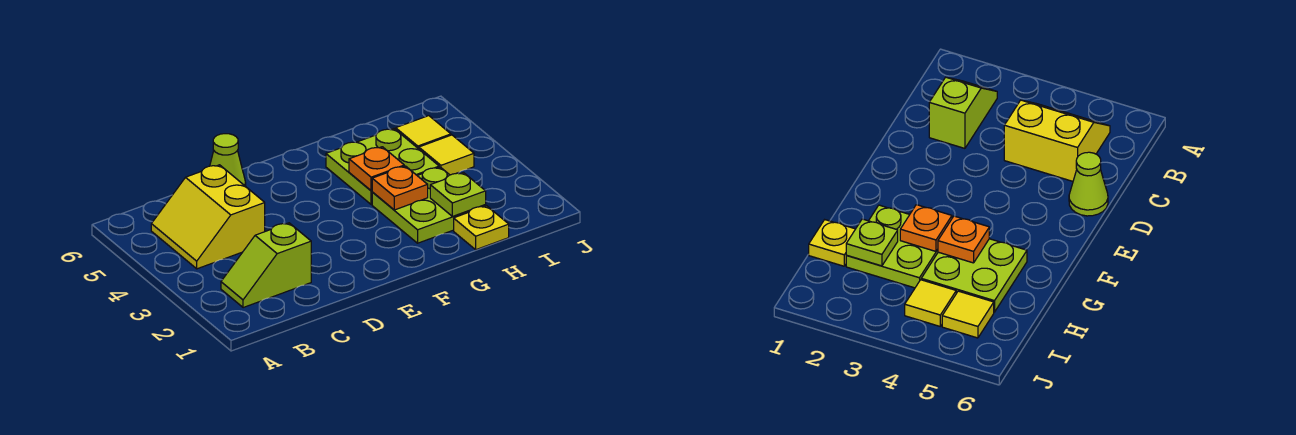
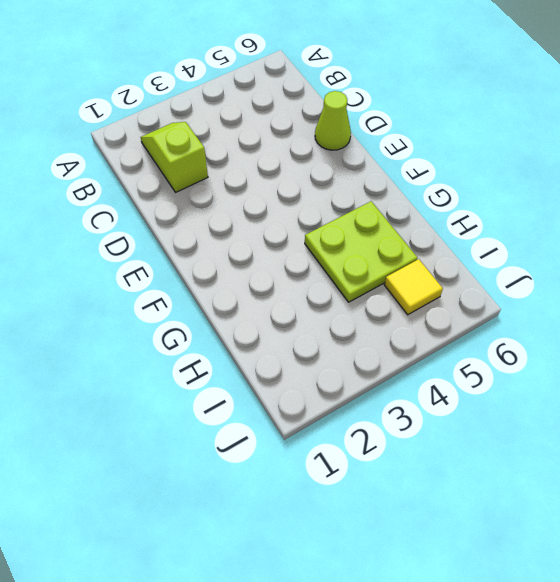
none -> yellow 2x2 slope [151,165,265,269]
none -> lime 2x2 plate [372,167,486,243]

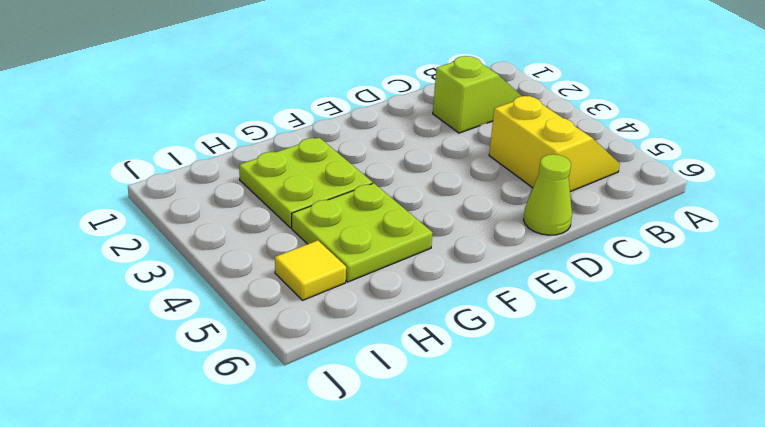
none -> yellow 1x1 plate [454,206,509,250]
none -> yellow 1x1 tile [419,135,474,175]

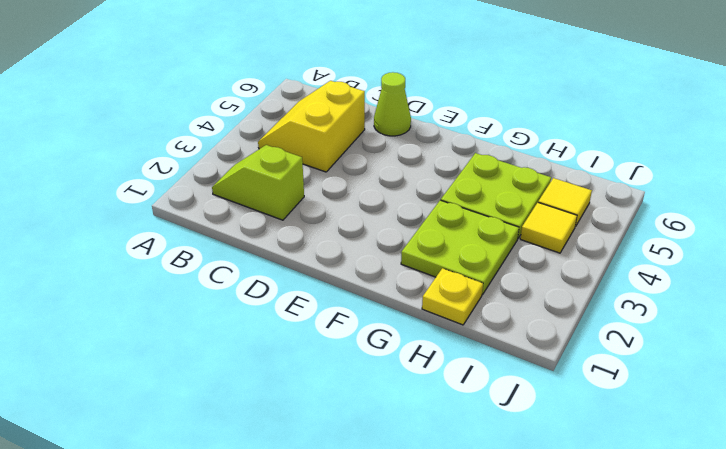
none -> orange 1x1 plate [372,166,428,210]
none -> orange 1x1 plate [349,147,404,191]

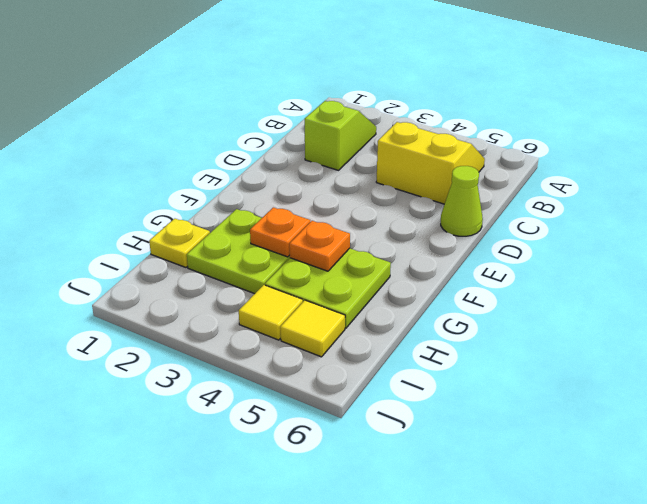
none -> lime 1x1 plate [430,173,486,216]

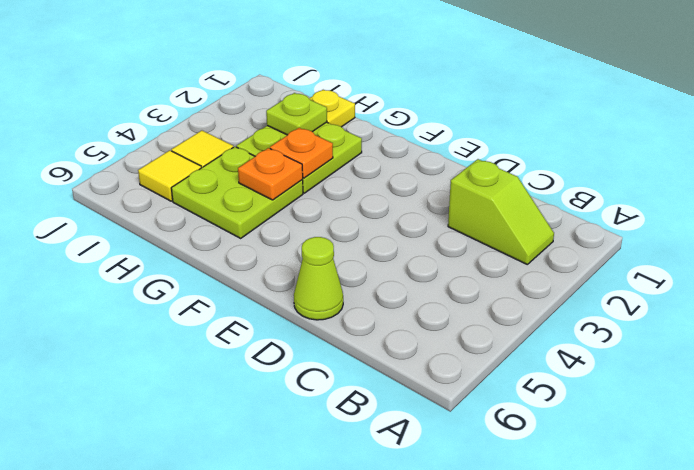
none -> yellow 2x2 slope [151,165,265,269]

